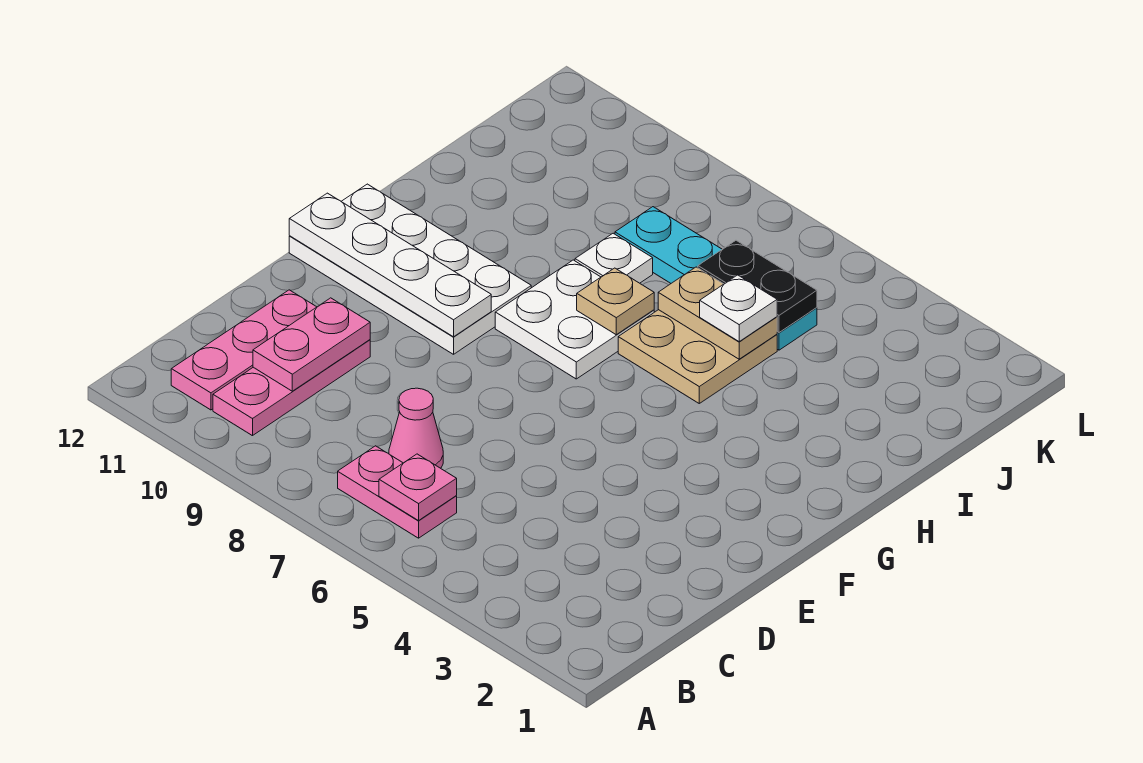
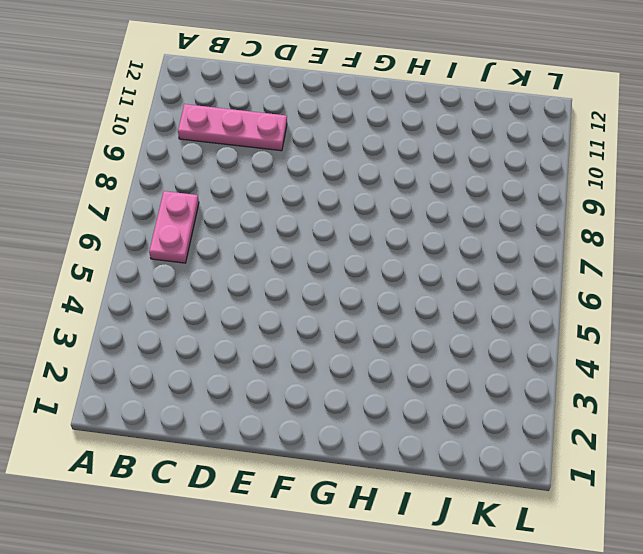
none -> pink 1x3 plate [171,290,316,410]
none -> pink 1x1 cone [389,388,443,468]
none -> white 2x4 plate [289,184,531,354]

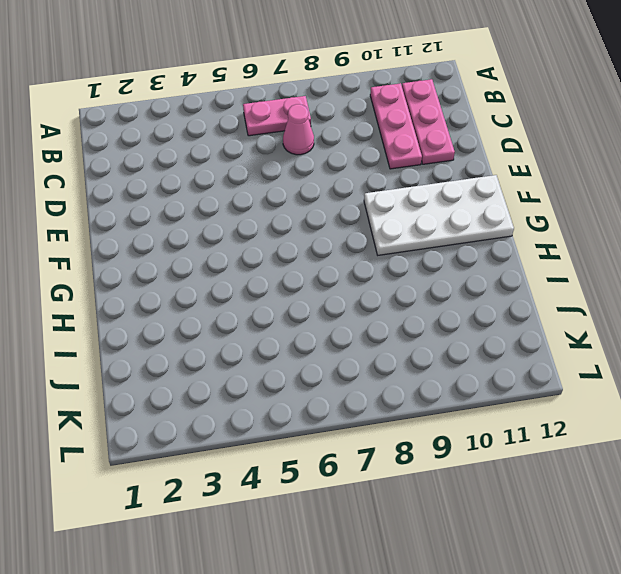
none -> white 2x2 plate [495,260,654,379]
none -> tan 2x2 plate [618,310,777,403]
none -> white 1x1 plate [575,233,653,283]

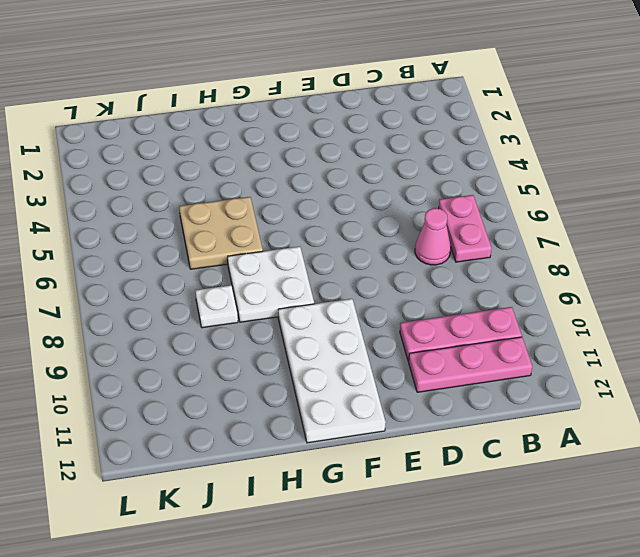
none -> cyan 1x4 plate [615,207,817,350]
none -> pink 1x1 plate [379,454,457,521]
none -> pink 1x2 plate [253,298,370,391]

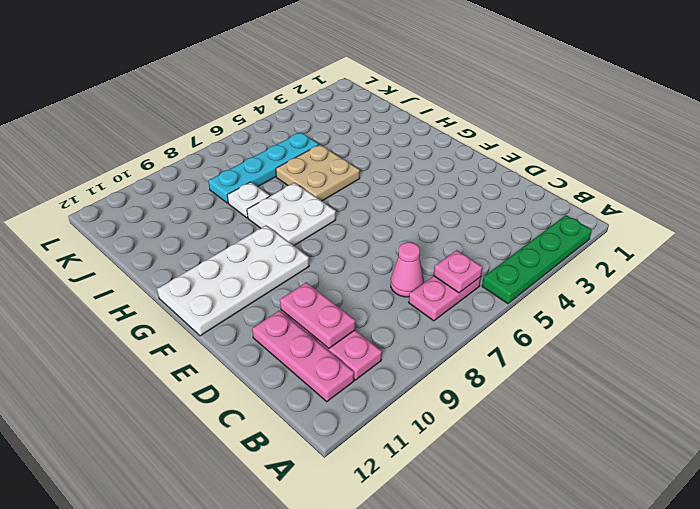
green 1x4 plate [482,215,592,304] -> none
none -> white 1x4 plate [289,193,491,337]
none -> tan 1x1 plate [577,268,654,335]
none -> tan 1x2 plate [658,267,777,359]

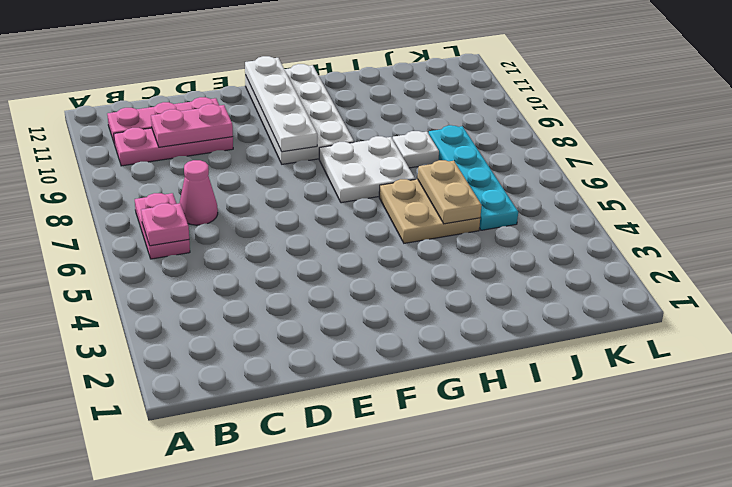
none -> tan 1x1 plate [577,268,654,335]
none -> black 1x2 plate [698,240,817,332]
none -> white 1x1 plate [700,275,777,341]

